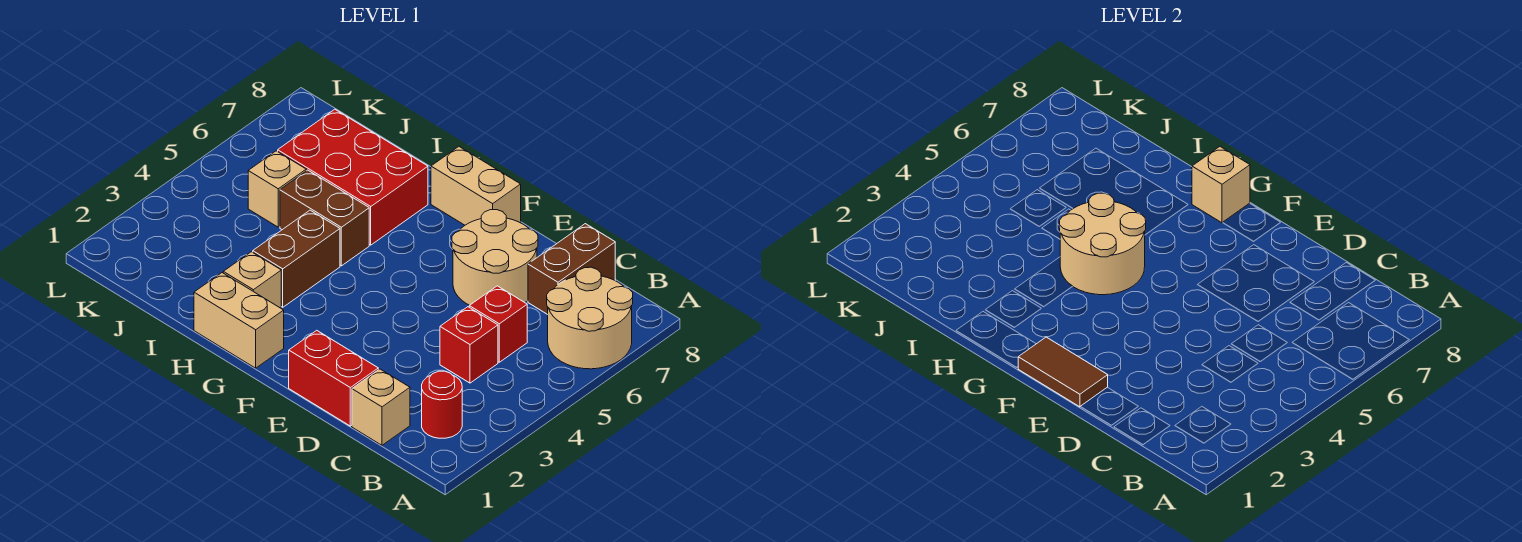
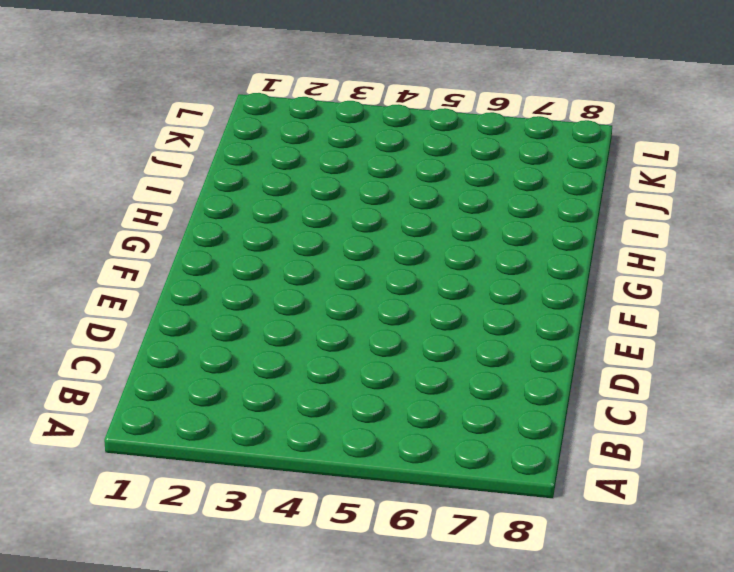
none -> tan 2x2 round brick [547,267,633,369]
none -> red 1x1 round brick [422,371,462,438]
none -> tan 1x1 brick [352,369,410,445]

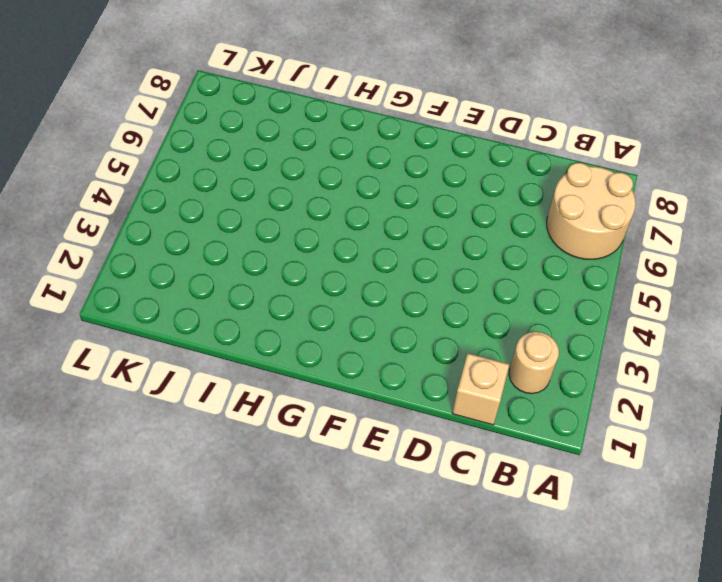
tan 1x1 round brick [509,332,559,394] -> red 1x1 round brick [422,371,462,438]
none -> red 1x1 brick [440,307,498,383]
none -> red 1x1 brick [469,286,527,362]
none -> brown 1x2 brick [528,224,615,315]

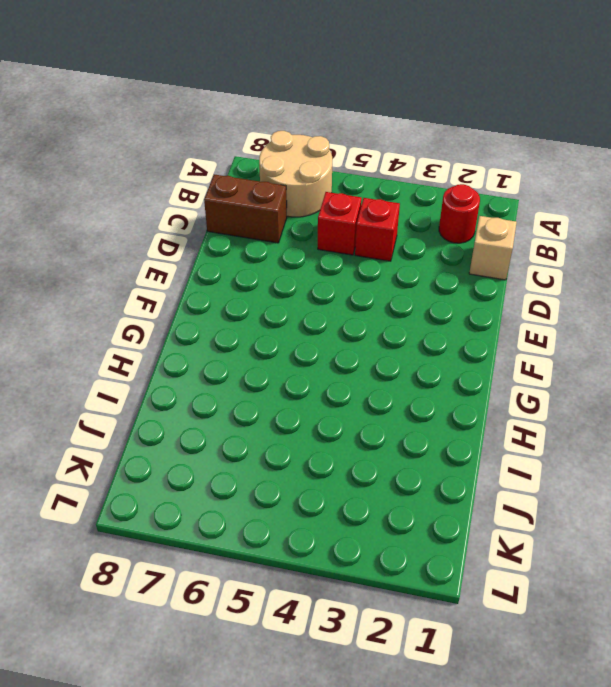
none -> red 1x2 brick [289,330,378,426]
none -> tan 2x2 round brick [452,210,538,305]
none -> tan 1x2 brick [431,147,521,225]

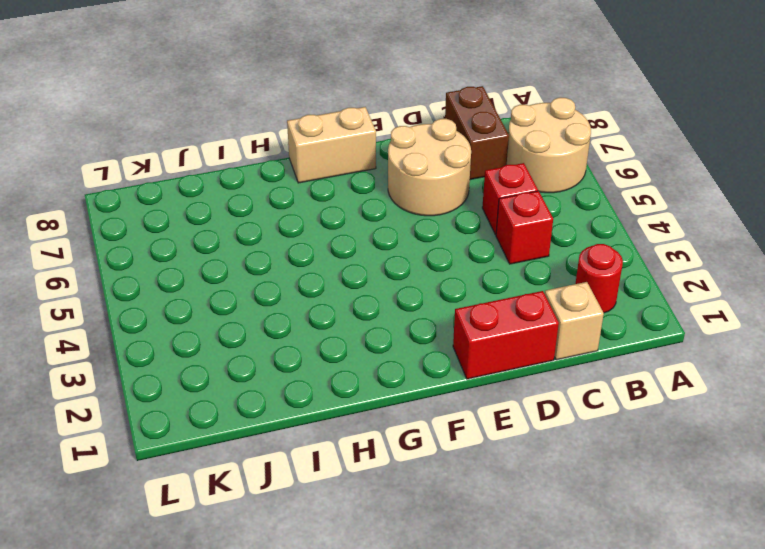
none -> tan 1x2 brick [194,273,284,368]
none -> tan 1x1 brick [223,252,281,308]
none -> brown 1x2 brick [253,210,340,307]

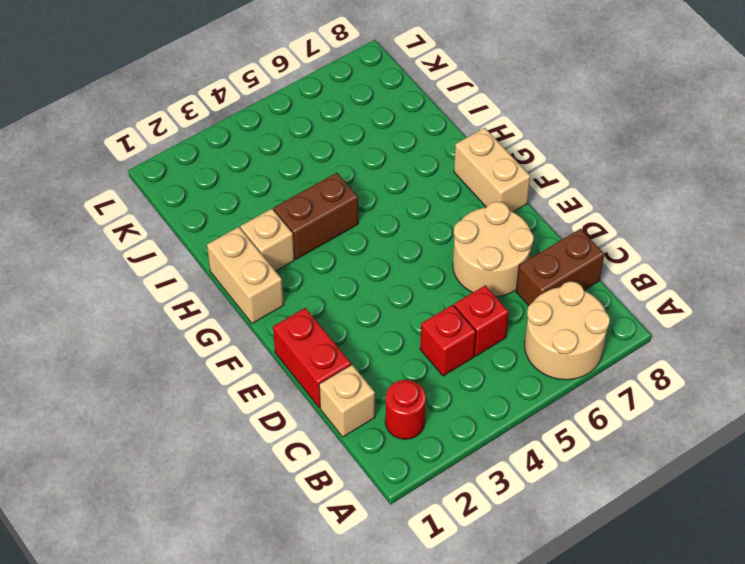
none -> brown 1x2 brick [280,170,369,266]
none -> red 2x3 brick [278,109,428,245]
none -> tan 1x1 brick [248,151,306,227]

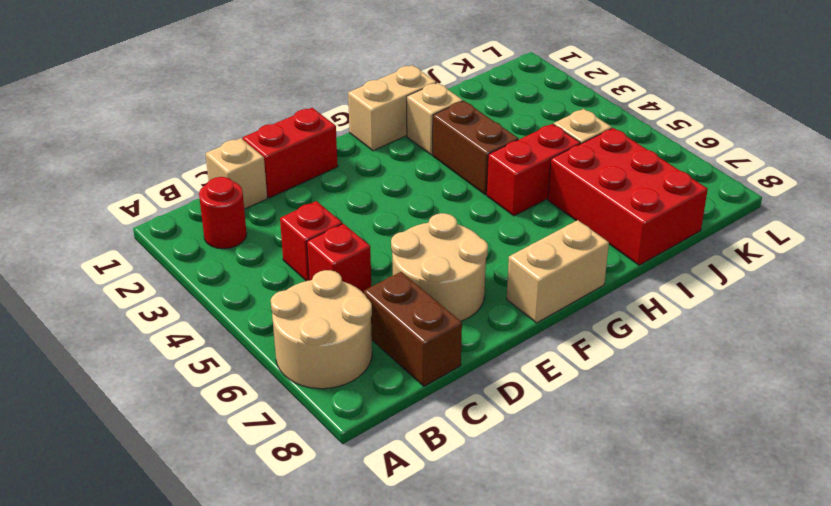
red 1x2 brick [487,124,580,216] -> brown 1x2 brick [280,170,369,266]
red 2x3 brick [548,128,708,265] -> red 2x3 brick turned to [278,109,428,245]
none -> brown 1x2 tile [1018,337,1108,407]
none -> tan 2x2 round brick [1059,193,1146,295]
none -> tan 1x1 brick [1192,147,1250,223]

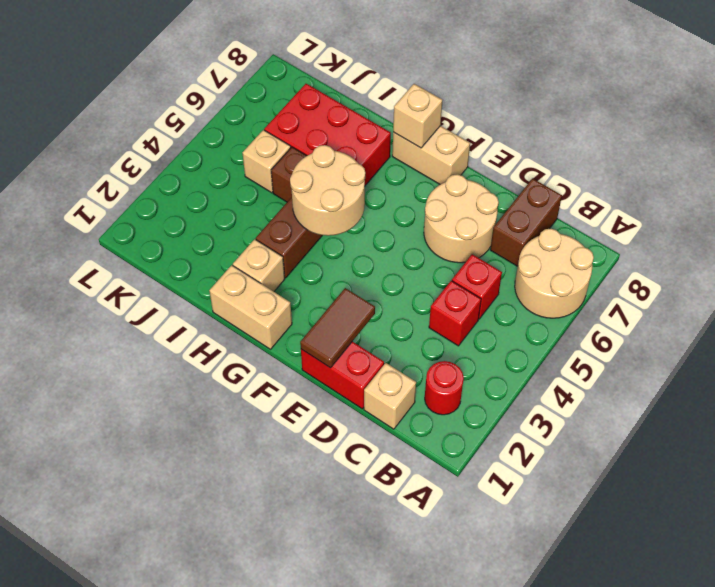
brown 1x2 tile [300,288,375,368] -> brown 1x2 tile turned to [1018,337,1108,407]

